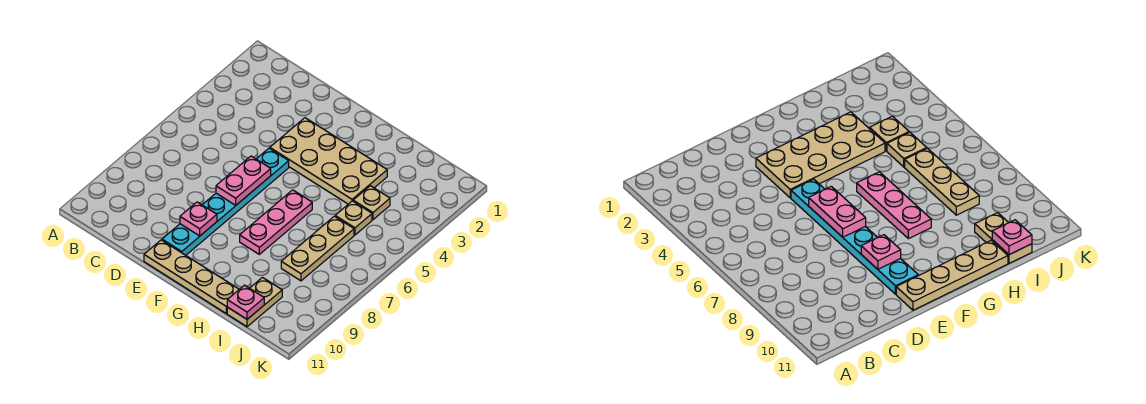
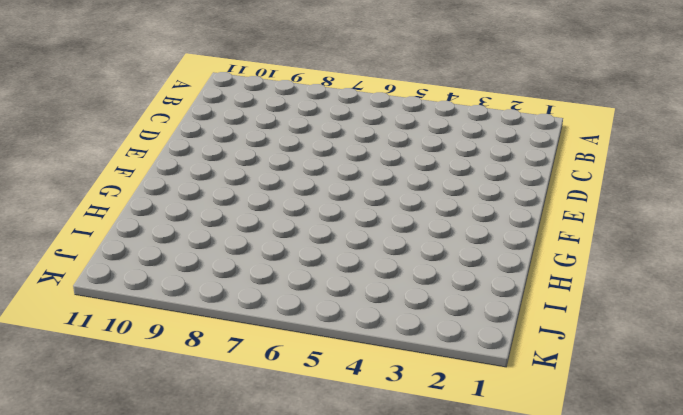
none -> tan 2x4 plate [270,118,387,204]
none -> cyan 1x6 plate [162,148,289,255]

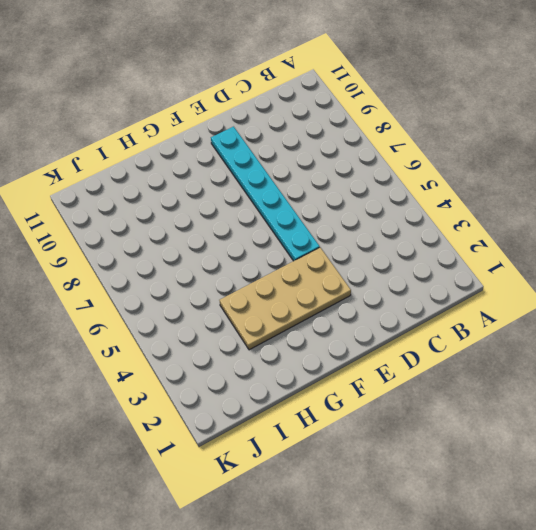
none -> tan 1x4 plate [144,240,239,313]
none -> pink 1x3 plate [240,190,312,254]

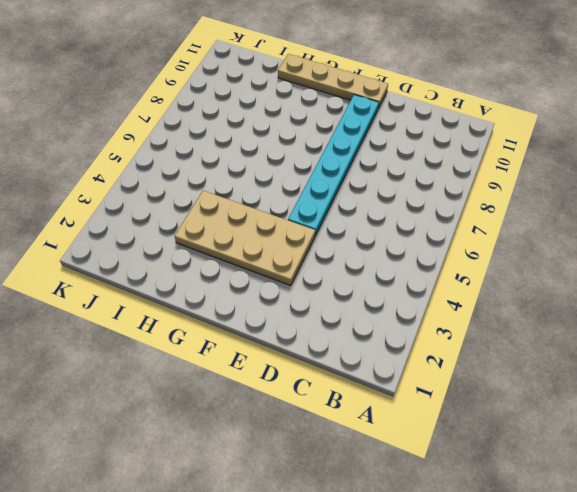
none -> pink 1x3 plate [240,190,312,254]
none -> tan 1x1 plate [353,186,390,220]

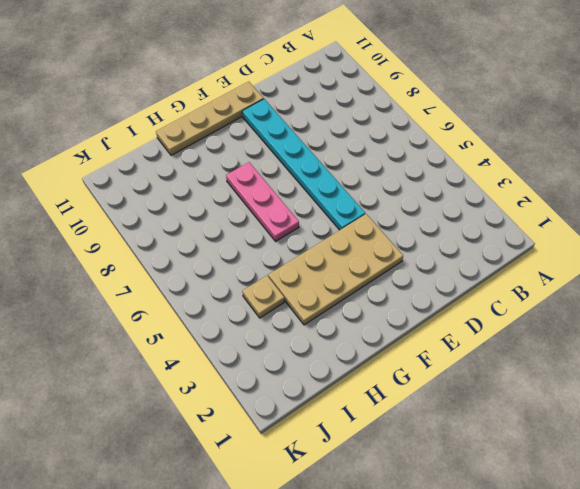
none -> tan 1x1 plate [335,201,372,235]
none -> tan 1x3 plate [281,216,354,281]

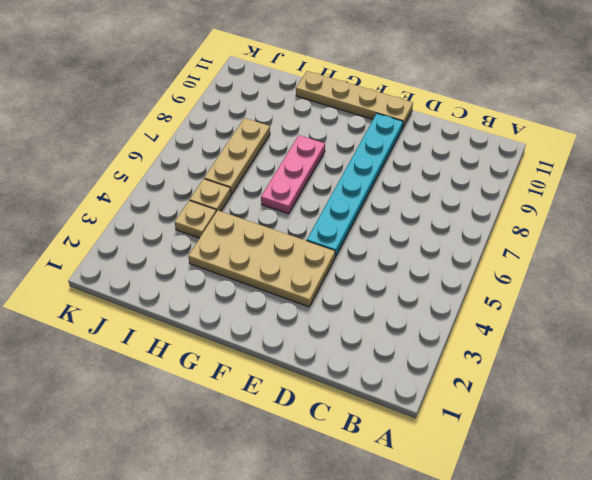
none -> tan 1x2 plate [227,278,282,327]
none -> pink 1x2 plate [216,156,271,205]

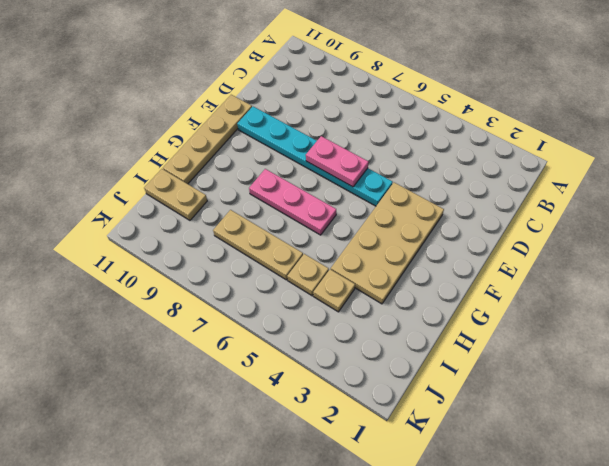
none -> pink 1x1 plate [180,202,217,236]
none -> pink 1x1 plate [227,285,264,319]

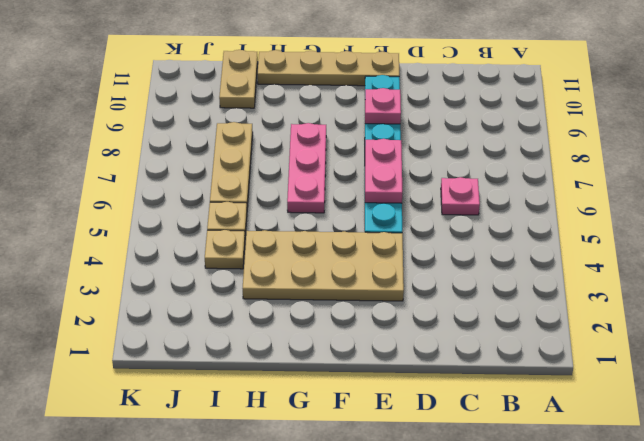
pink 1x1 plate [441,177,480,215] -> pink 1x1 plate moved to [227,285,264,319]

